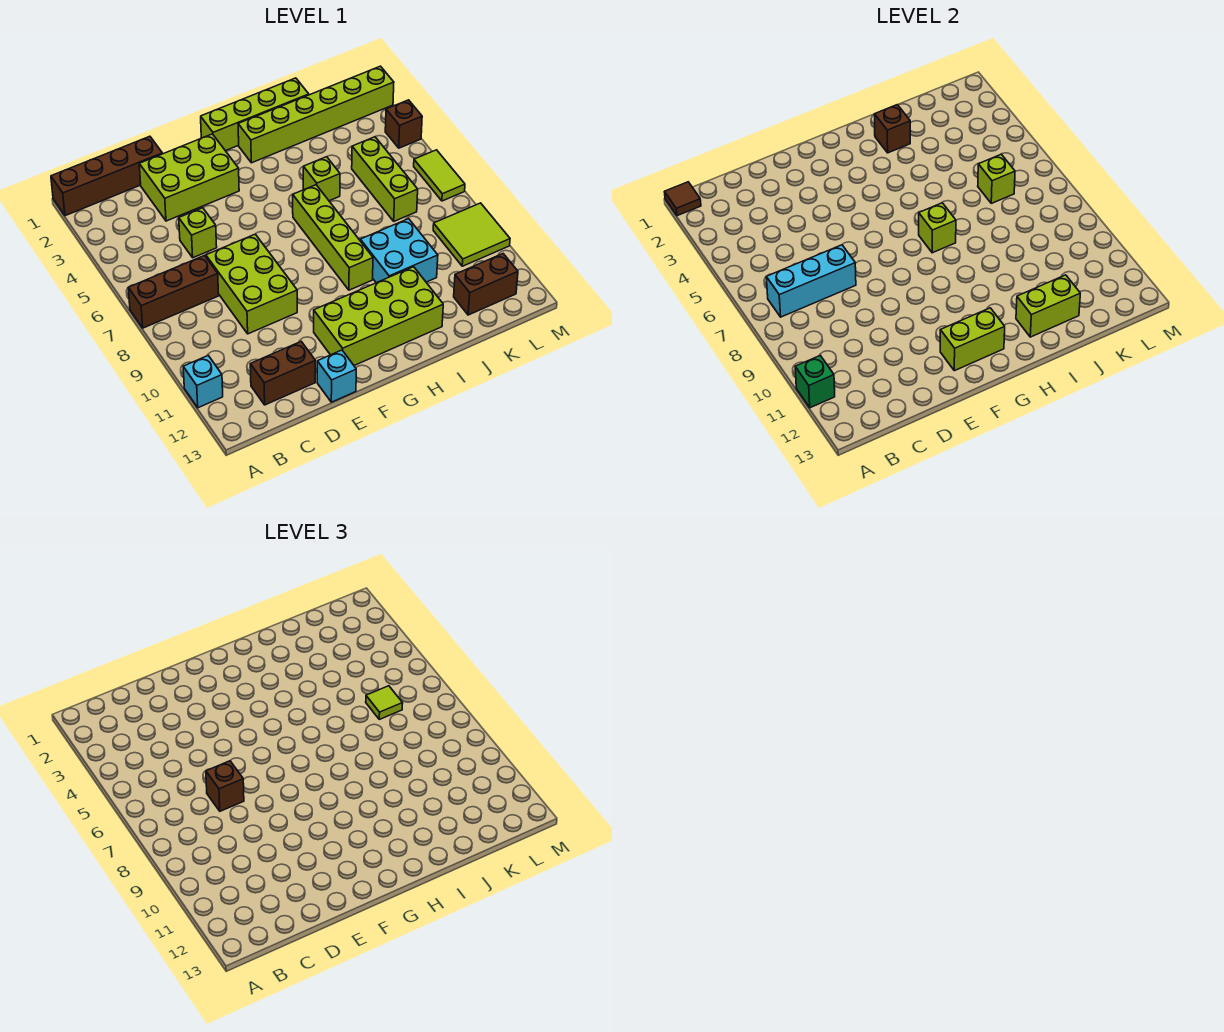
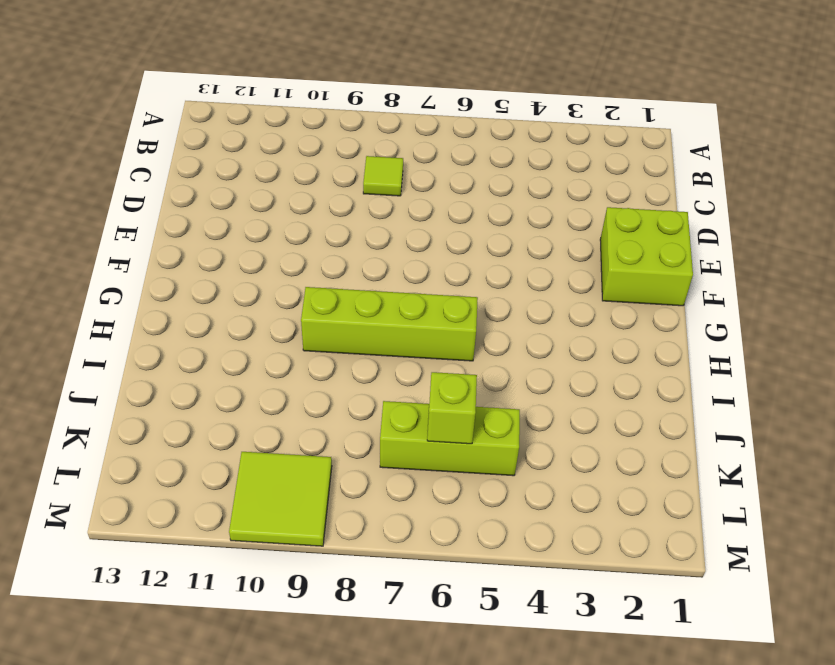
lime 1x1 tile [363,156,403,196] -> lime 1x1 tile moved to [366,686,403,719]
lime 2x2 brick [600,207,693,306] -> lime 2x3 brick [139,134,239,221]
none -> brown 1x4 brick [51,136,162,216]
none -> brown 1x3 brick [128,255,219,328]
none -> cyan 1x1 brick [183,356,223,408]

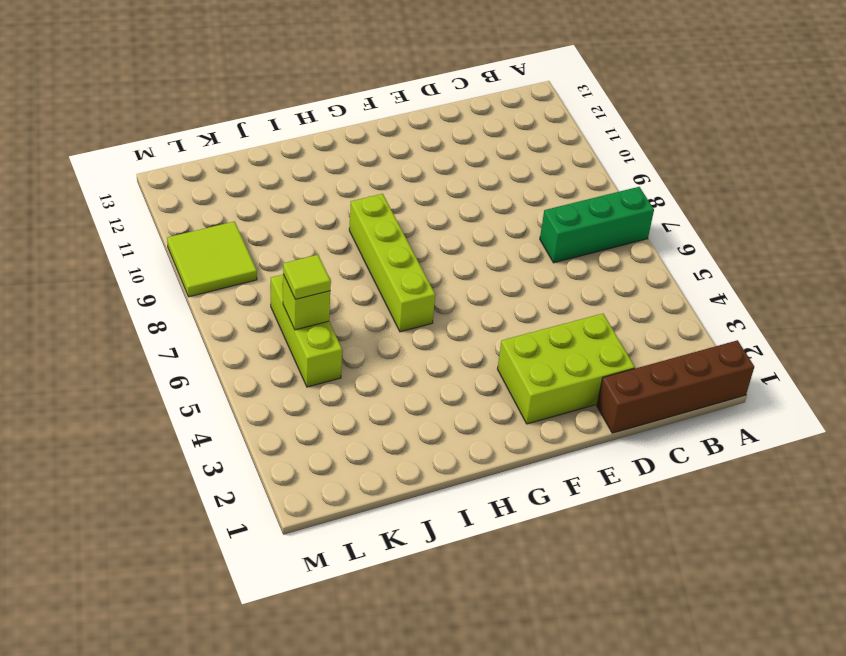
green 1x3 brick [540,187,654,263] -> brown 1x3 brick [128,255,219,328]
none -> cyan 1x1 brick [183,356,223,408]
none -> brown 1x2 brick [250,342,315,405]
none -> lime 1x1 brick [179,208,217,258]

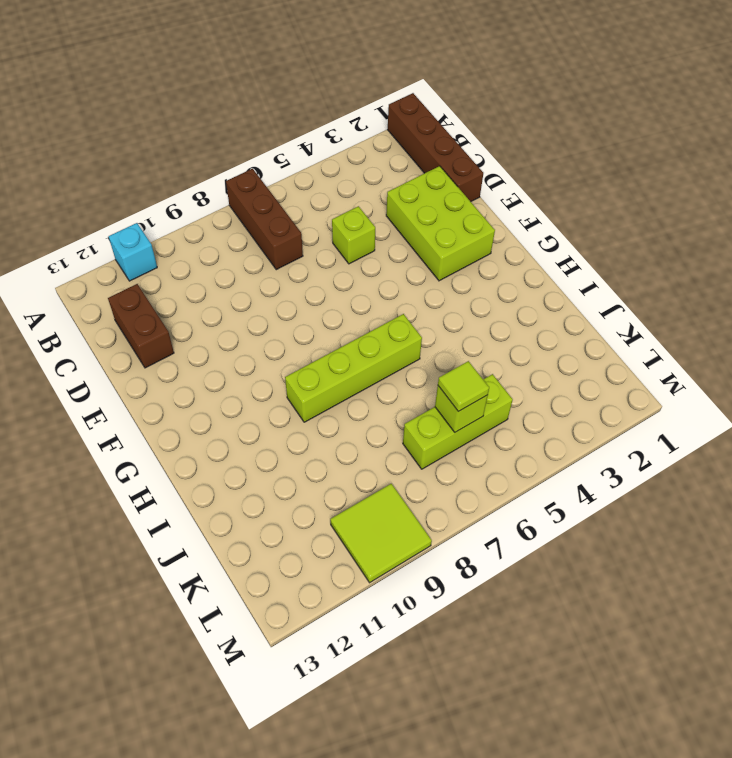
none -> lime 2x3 brick [206,234,297,334]
none -> cyan 1x1 brick [317,350,356,402]
none -> lime 2x4 brick [314,267,443,365]

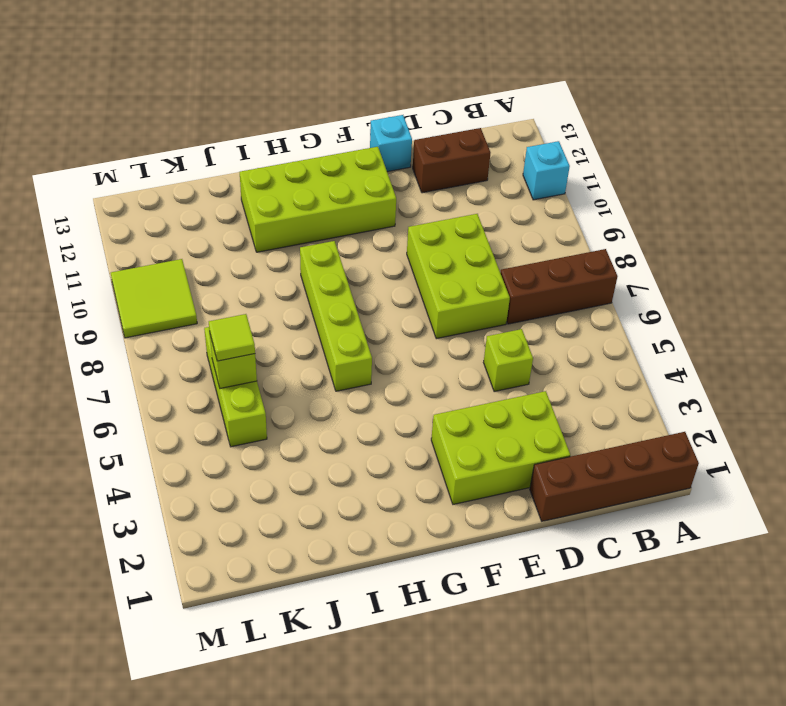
none -> lime 1x4 brick [201,78,309,151]
none -> lime 1x6 brick [238,66,394,163]
none -> lime 1x1 brick [303,157,340,201]

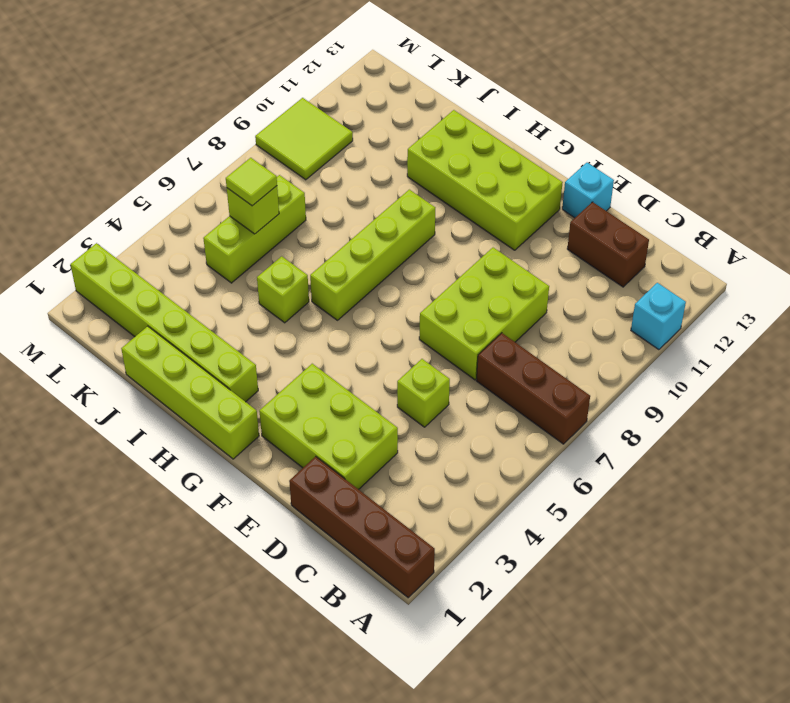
none -> cyan 2x2 brick [360,219,438,283]
none -> brown 1x2 brick [454,254,518,315]
none -> brown 1x1 brick [385,100,422,148]

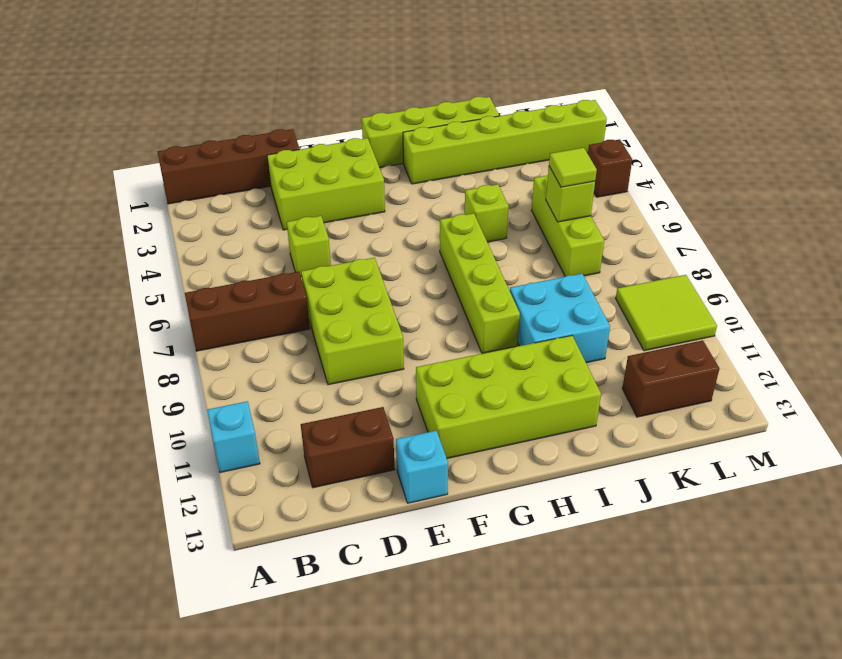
none -> lime 1x2 tile [414,150,465,201]
none -> brown 1x1 tile [665,182,701,216]
none -> green 1x1 brick [795,356,835,408]

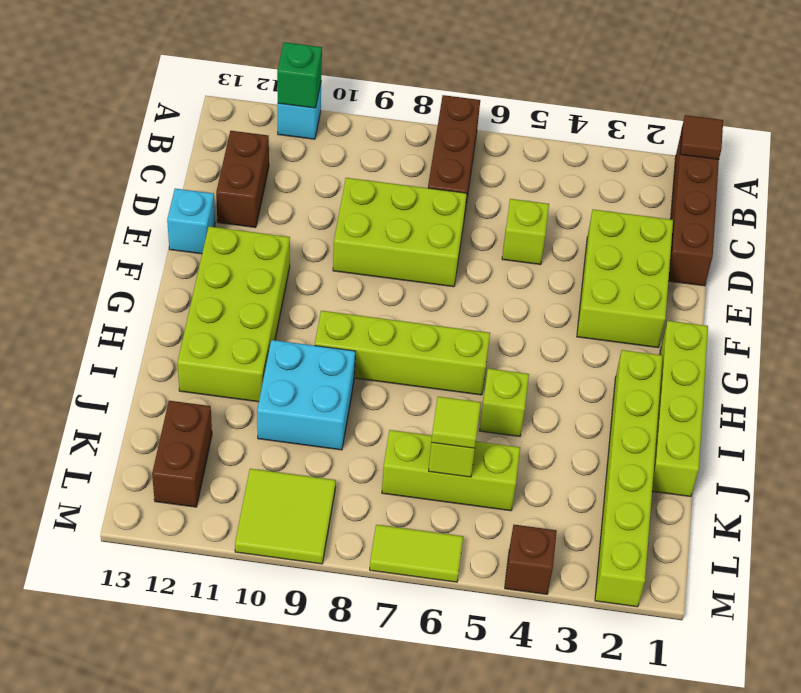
none -> cyan 1x3 brick [766,245,856,317]
none -> lime 1x2 brick [940,308,1005,371]
none -> lime 1x1 brick [919,203,956,253]

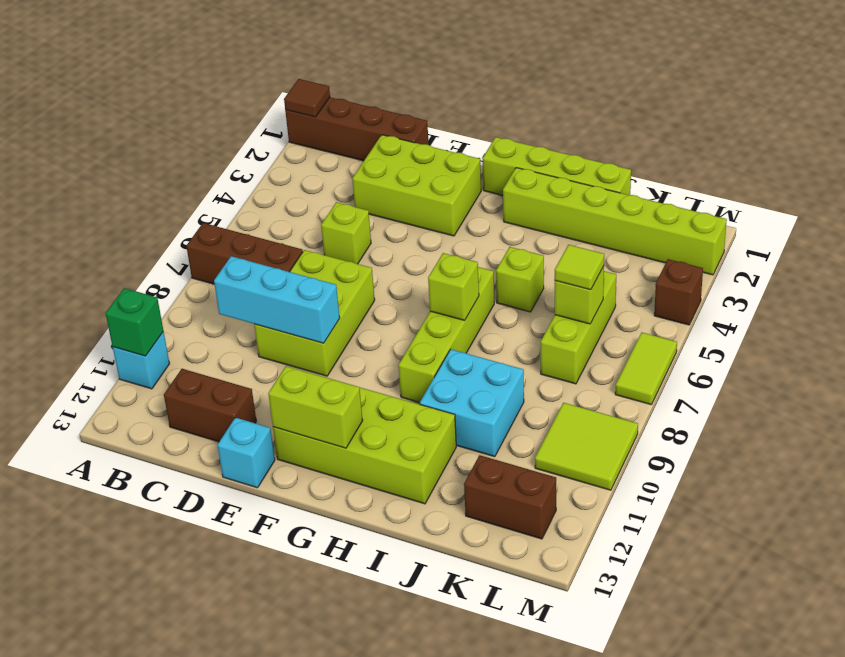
cyan 1x3 brick [214,256,340,343] -> cyan 1x3 brick moved to [766,245,856,317]
none -> brown 1x1 brick [874,105,910,153]
none -> lime 1x2 brick [1016,275,1080,337]
none -> brown 1x1 brick [206,761,244,811]

